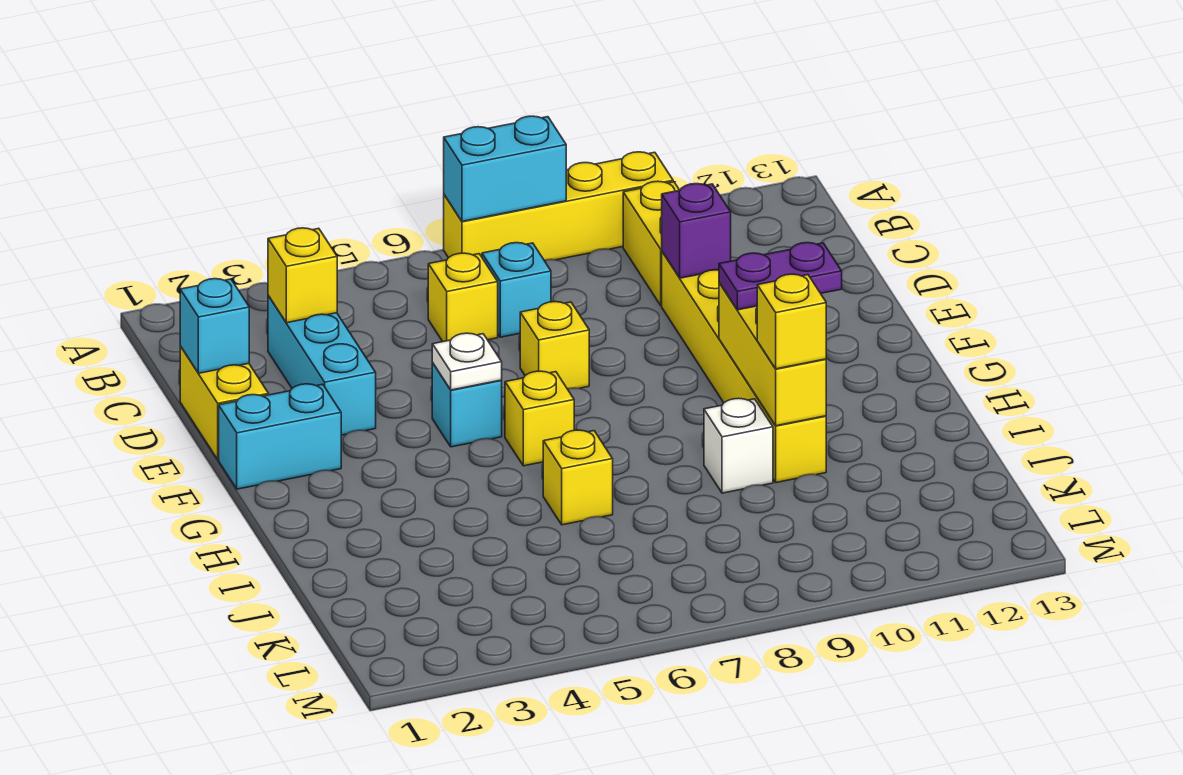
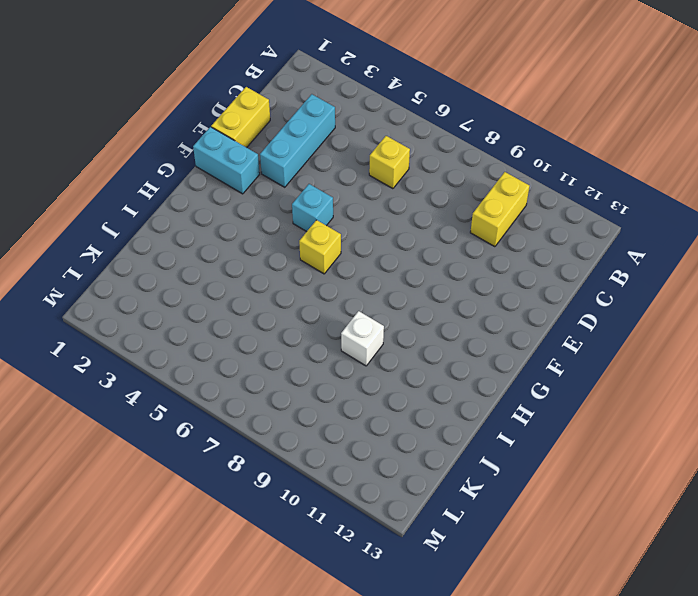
none -> yellow 1x4 brick [444,152,673,260]
none -> cyan 1x1 brick [482,243,551,337]
none -> yellow 1x6 brick [662,252,826,483]

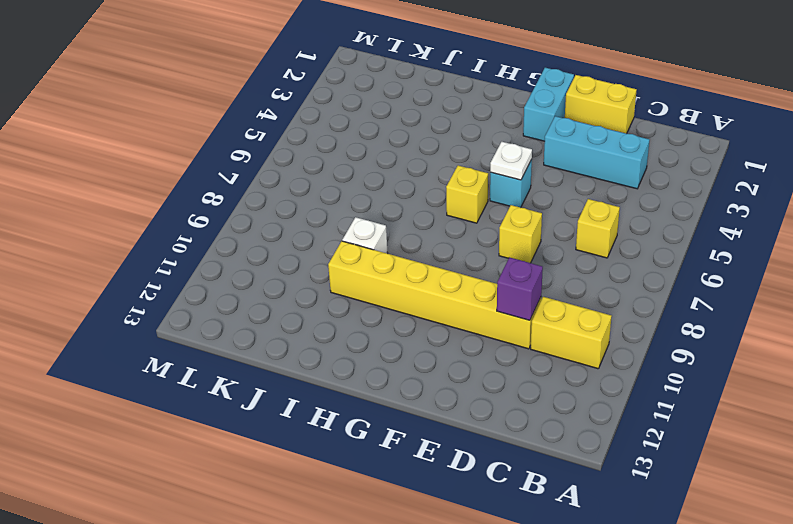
none -> yellow 1x4 brick [444,152,673,260]
none -> cyan 1x1 brick [482,243,551,337]
none -> yellow 1x1 brick [543,430,613,525]

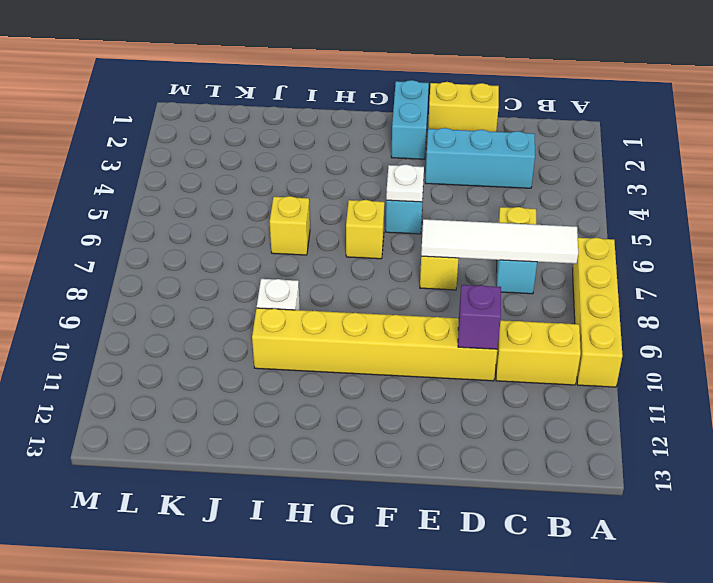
white 1x4 tile [421,219,578,264] -> none
none -> cyan 1x2 brick [444,116,566,221]
none -> yellow 1x1 brick [268,228,337,323]
none -> cyan 1x1 brick [180,279,249,373]

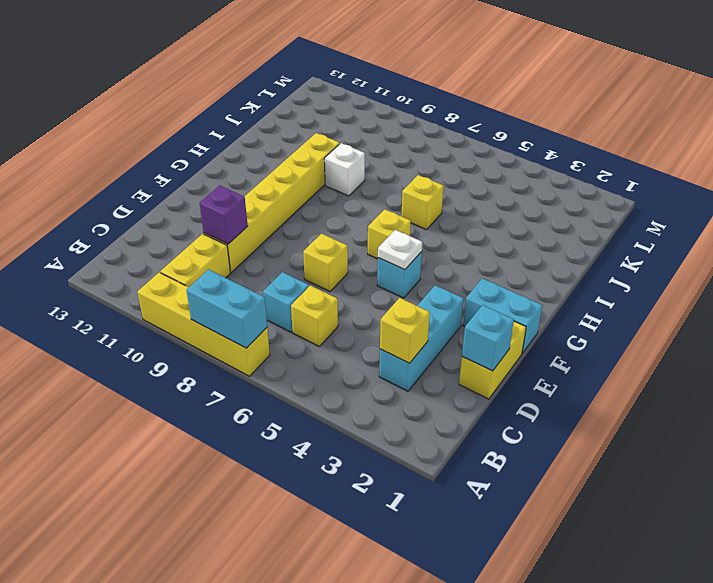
none -> yellow 1x3 brick [719,283,826,426]
none -> purple 1x2 plate [719,243,842,310]
none -> yellow 1x1 brick [757,274,826,369]

